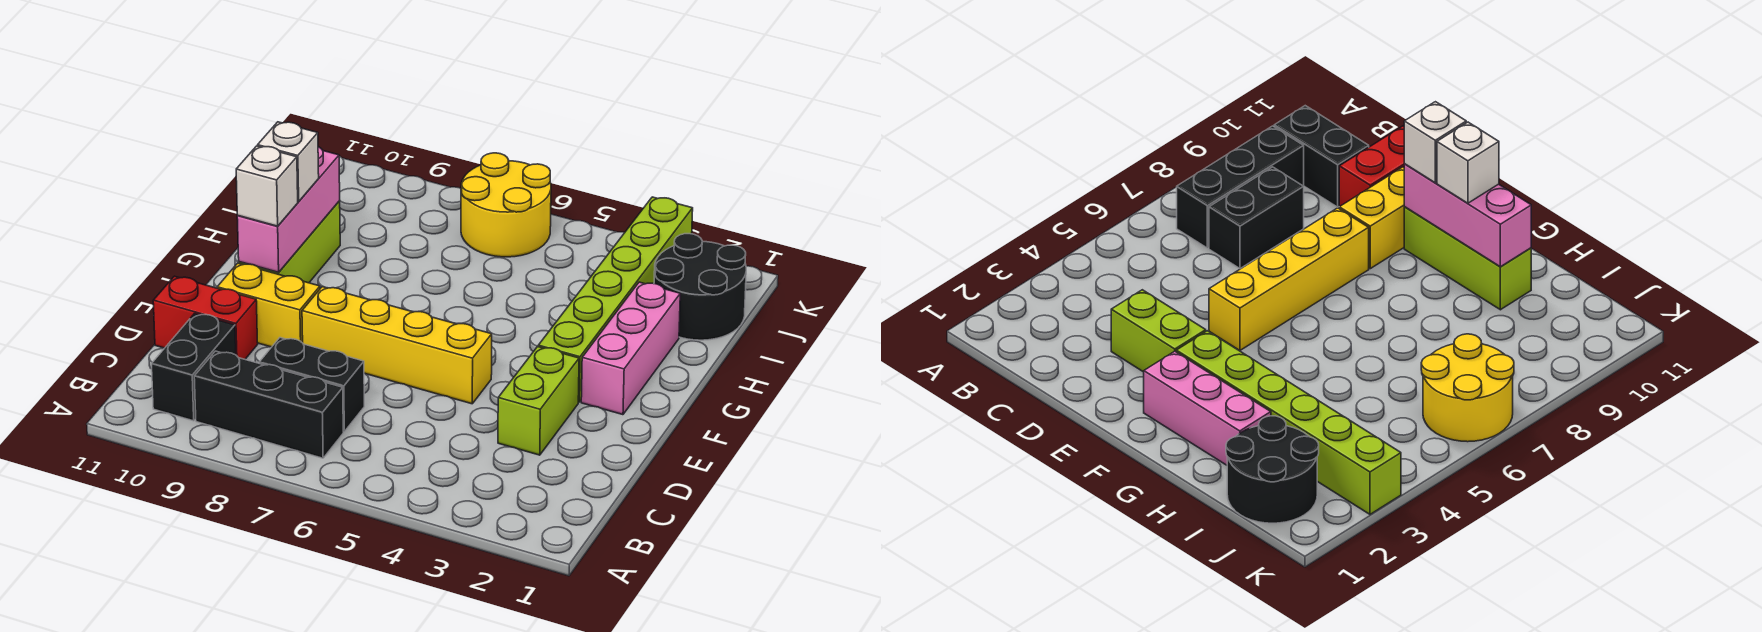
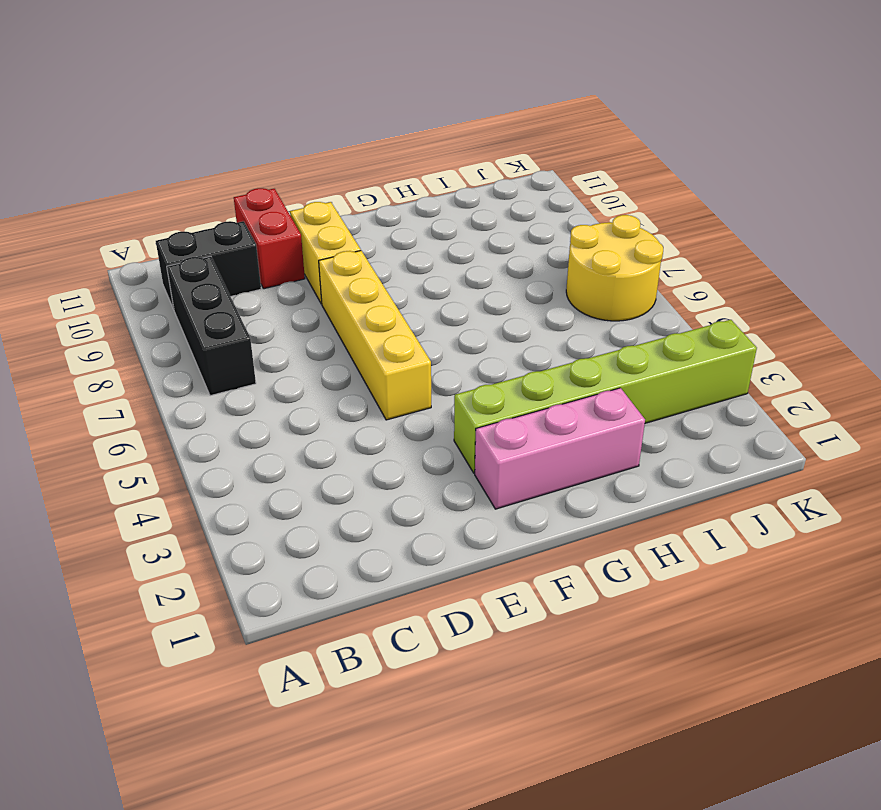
none -> black 1x2 brick [259,338,364,432]
none -> lime 1x2 brick [498,346,579,455]
none -> lime 1x3 brick [239,201,340,283]

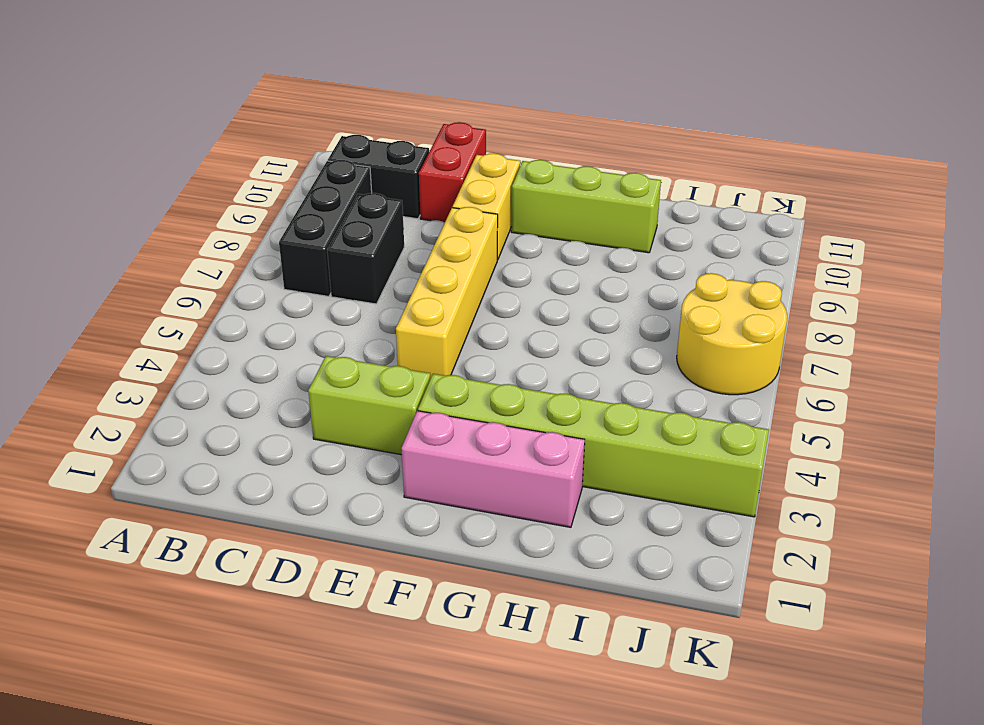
none -> black 2x2 round brick [654,234,746,340]
none -> pink 1x3 brick [237,147,340,272]
none -> white 1x1 brick [236,146,298,226]

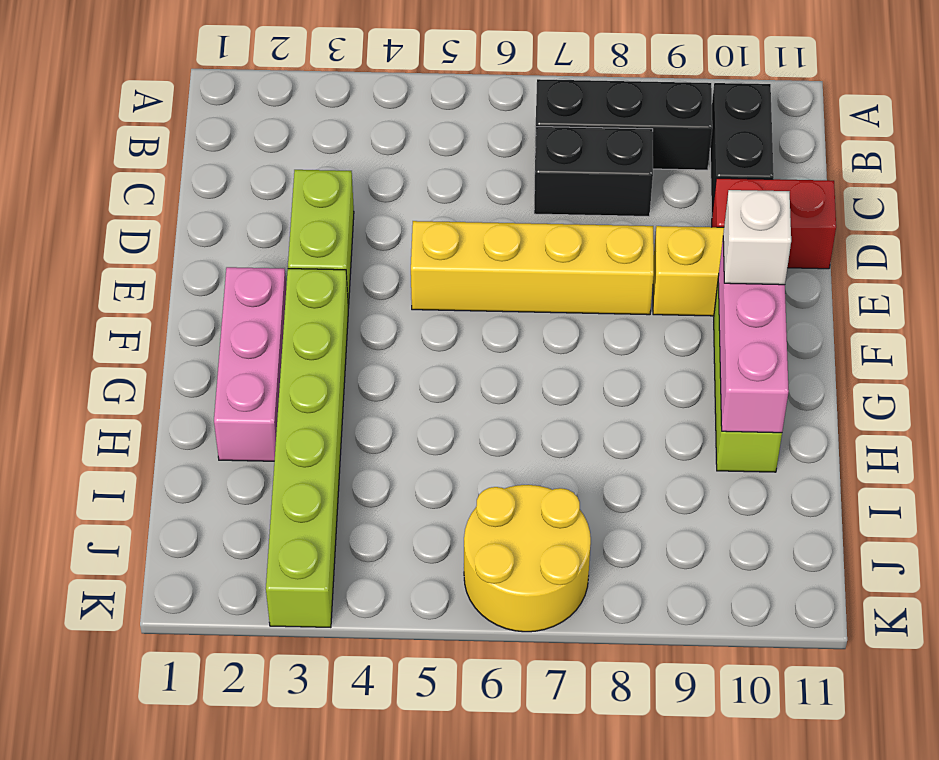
none -> black 2x2 round brick [654,234,746,340]
none -> white 1x1 brick [258,122,319,202]

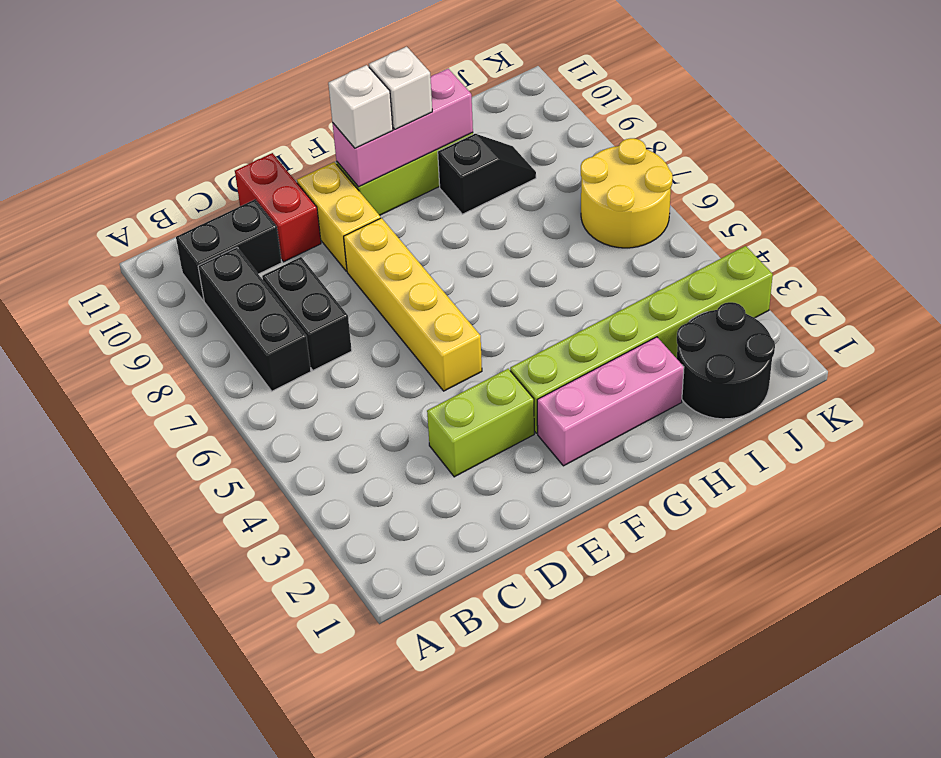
black 1x2 slope [438,134,536,214] -> none

